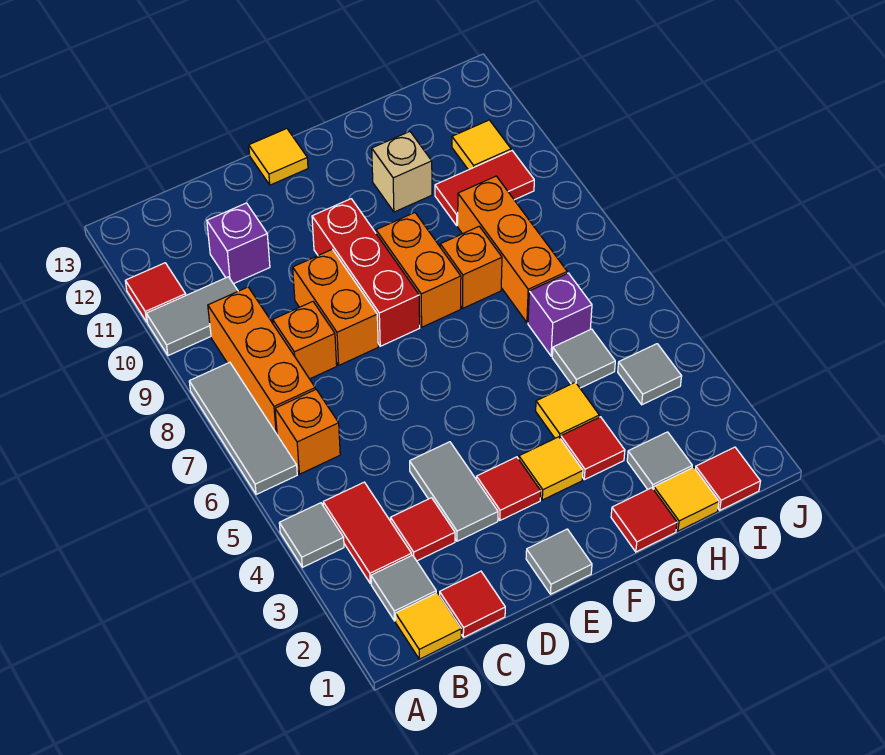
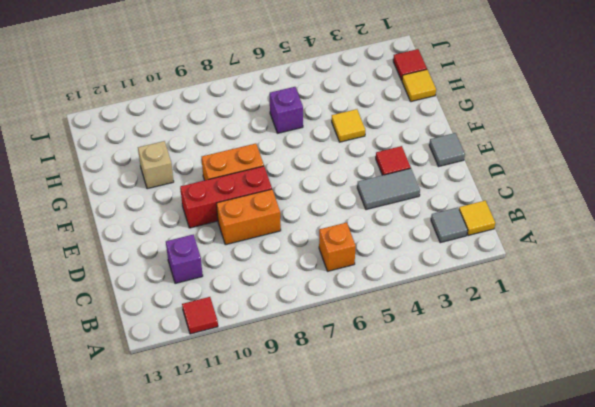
none -> grey 1x1 tile [279,503,344,567]
none -> grey 1x3 tile [189,362,297,495]
none -> grey 1x2 tile [146,277,238,356]
none -> red 1x2 tile [323,482,412,583]

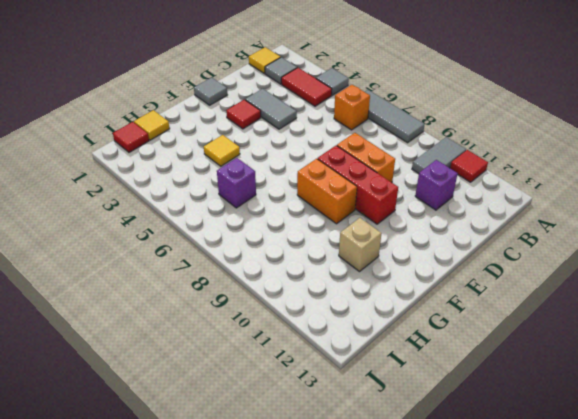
none -> orange 1x3 brick [208,287,315,434]
none -> red 1x1 tile [440,571,505,637]
none -> red 1x1 tile [391,498,455,561]
none -> orange 1x1 brick [273,302,337,379]

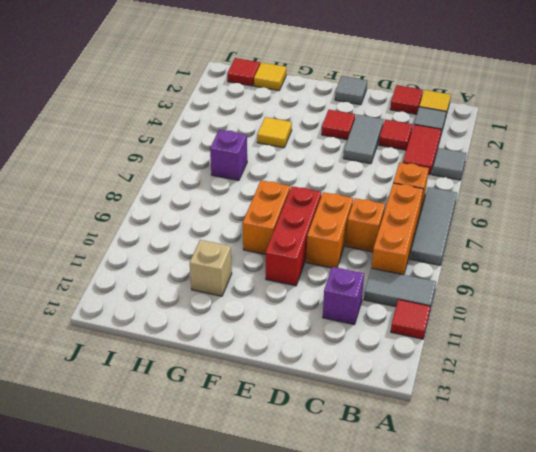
none -> yellow 1x1 tile [249,129,308,185]
none -> yellow 1x1 tile [519,437,583,500]
none -> red 1x1 tile [611,488,677,552]
none -> red 1x1 tile [561,417,625,480]

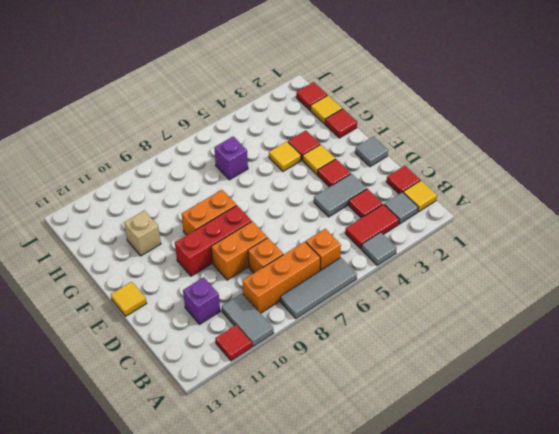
none -> orange 1x1 brick [440,226,502,308]
none -> grey 1x1 tile [627,432,692,489]
none -> grey 1x1 tile [552,329,615,388]
none -> orange 1x3 brick [458,176,567,323]

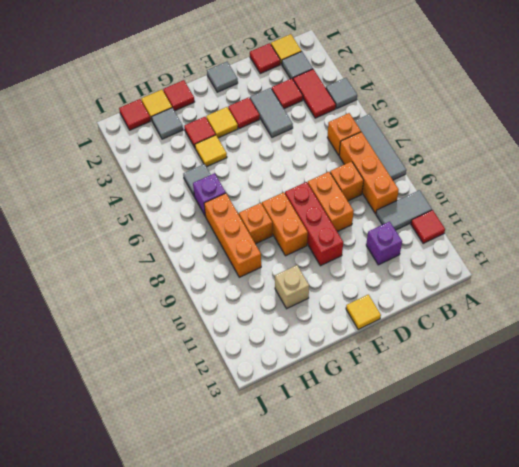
none -> red 1x2 tile [435,151,534,225]
none -> grey 1x1 tile [618,344,682,405]
none -> yellow 1x1 tile [452,120,511,170]

